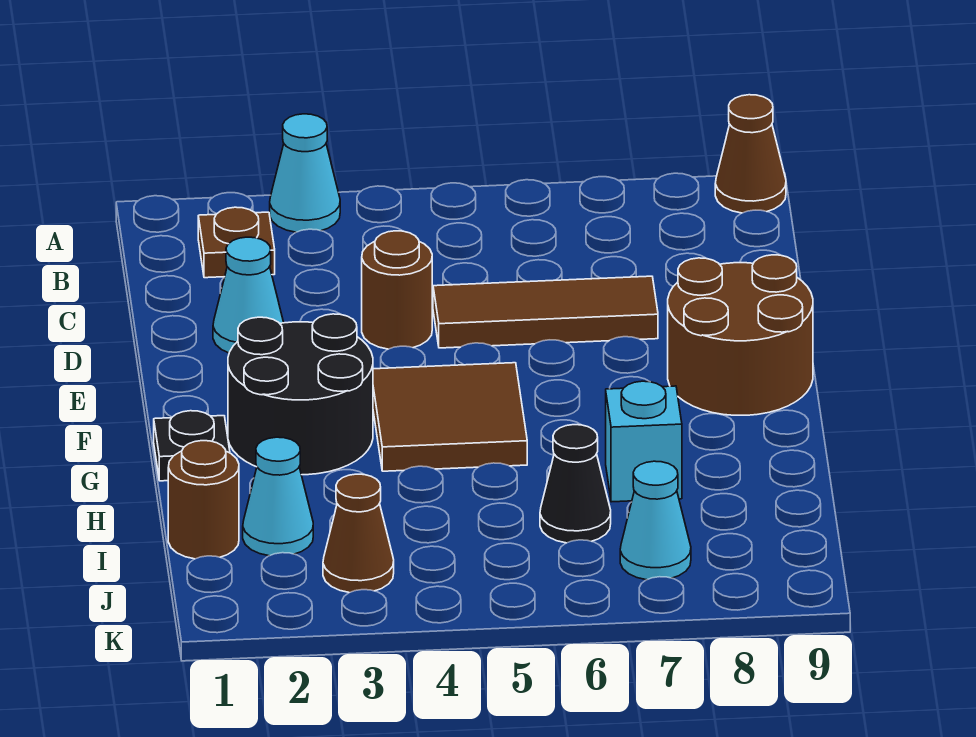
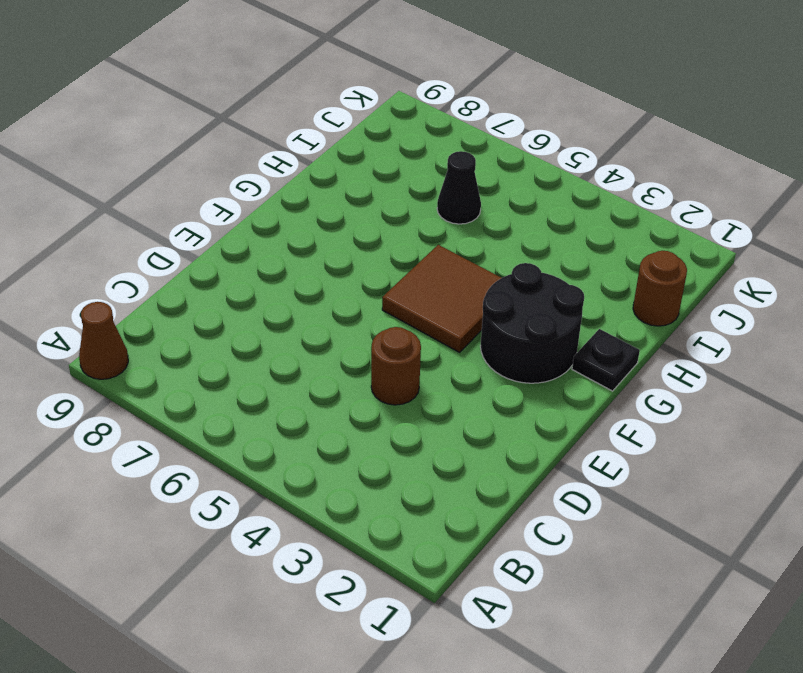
none -> cyan 1x1 cone [270,114,340,232]
none -> brown 1x1 plate [198,207,275,278]
none -> cyan 1x1 cone [213,237,284,353]

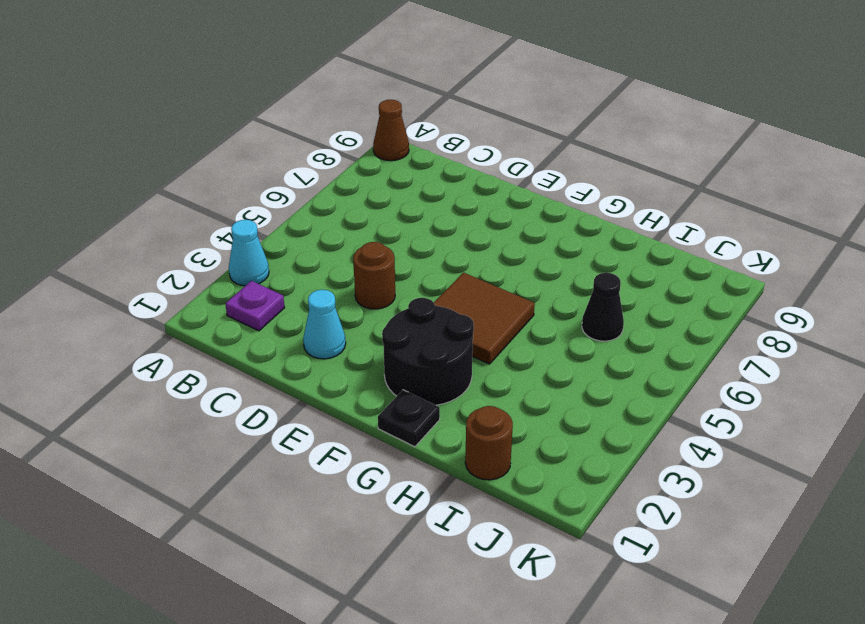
purple 1x1 plate [225,281,285,331] -> brown 1x1 plate [198,207,275,278]
none -> brown 1x3 tile [433,276,658,348]
none -> brown 2x2 round brick [668,255,813,415]
none -> cyan 1x1 brick [606,381,682,502]

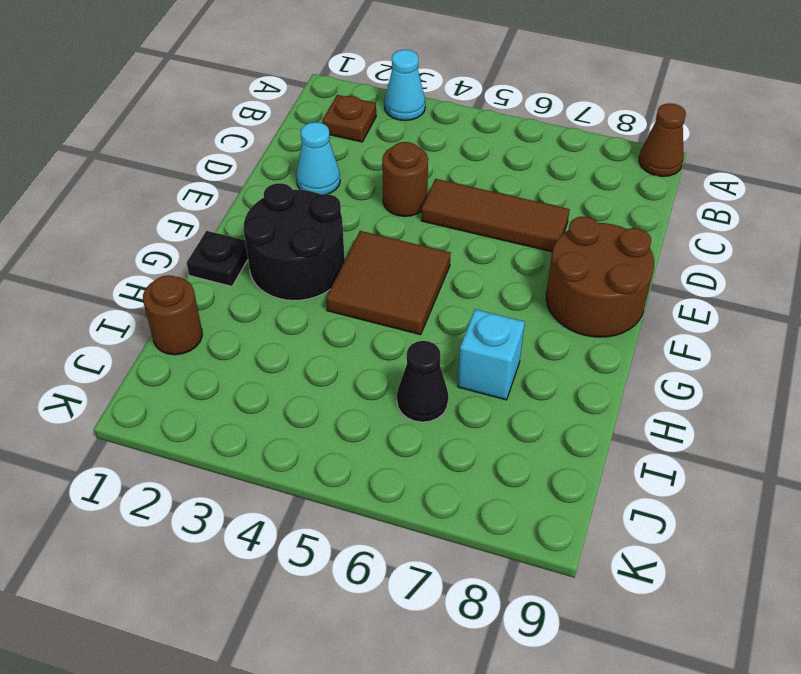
none -> cyan 1x1 cone [243,437,313,556]
none -> brown 1x1 cone [323,474,394,593]
none -> cyan 1x1 cone [620,461,691,580]

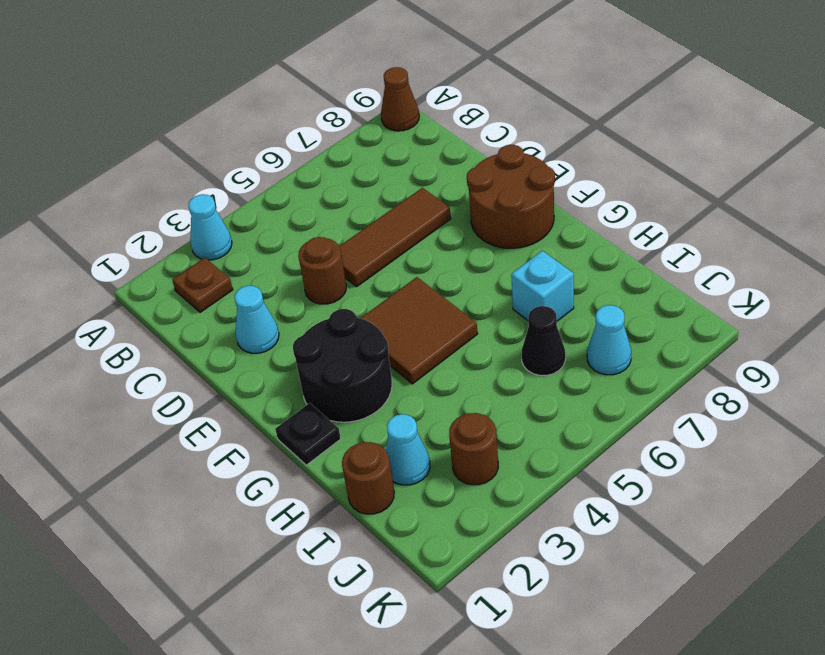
brown 1x1 round brick [449,413,498,485] -> brown 1x1 cone [323,474,394,593]

